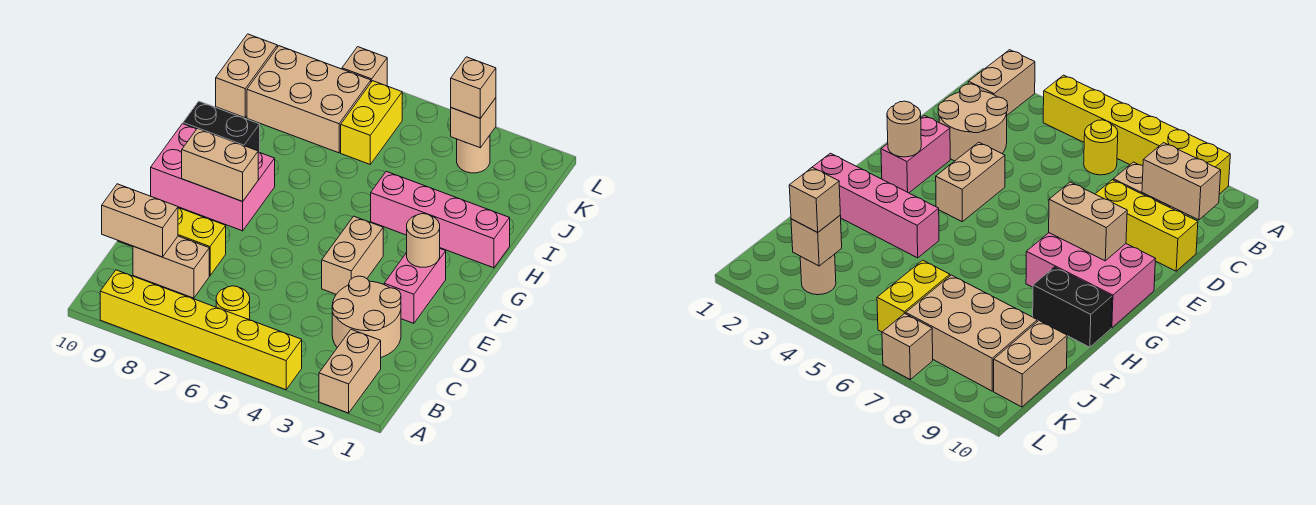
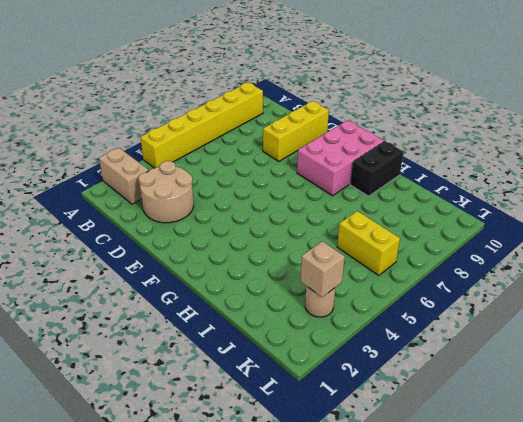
none -> yellow 1x1 round brick [216,286,250,320]
none -> tan 1x2 brick [133,236,209,298]
none -> pink 1x2 brick [384,249,446,323]

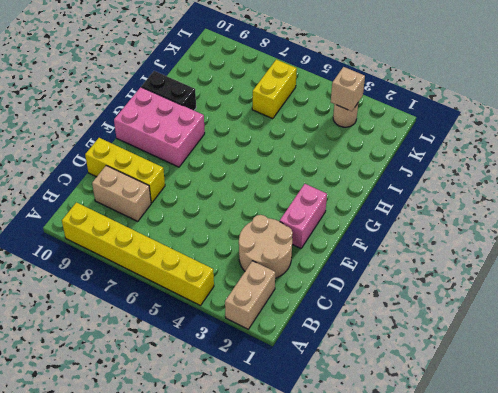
none -> yellow 1x1 round brick [216,286,250,320]
none -> tan 1x2 brick [322,216,383,294]
none -> pink 1x4 brick [371,171,510,268]

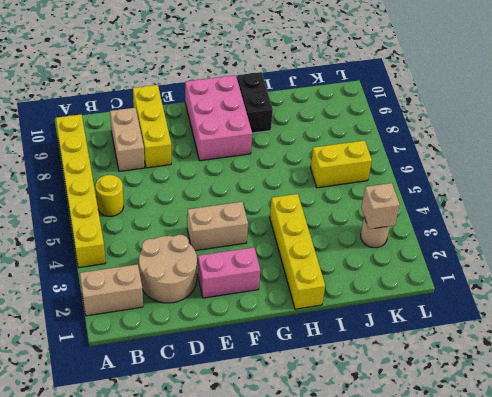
yellow 1x4 brick [270,194,325,309] -> pink 1x4 brick [371,171,510,268]
none -> tan 2x3 brick [247,46,371,153]
none -> tan 1x2 brick [216,34,277,118]
none -> tan 1x1 brick [342,47,387,86]

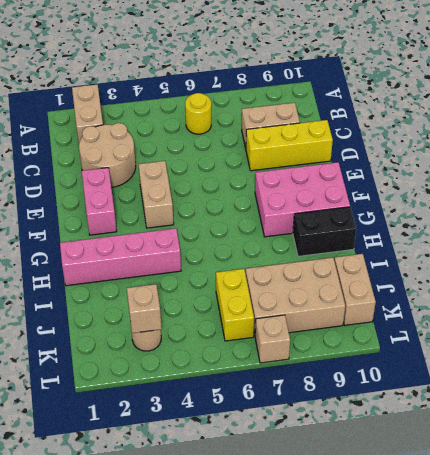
none -> yellow 1x6 brick [100,270,302,390]
none -> tan 1x2 brick [102,184,178,257]
none -> tan 1x1 round brick [407,214,440,267]

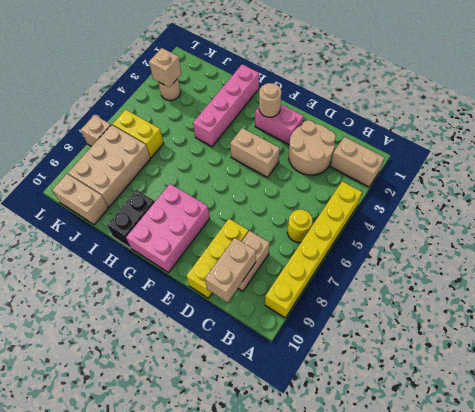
none -> tan 1x2 brick [182,128,258,201]
none -> tan 1x1 brick [451,57,496,118]

